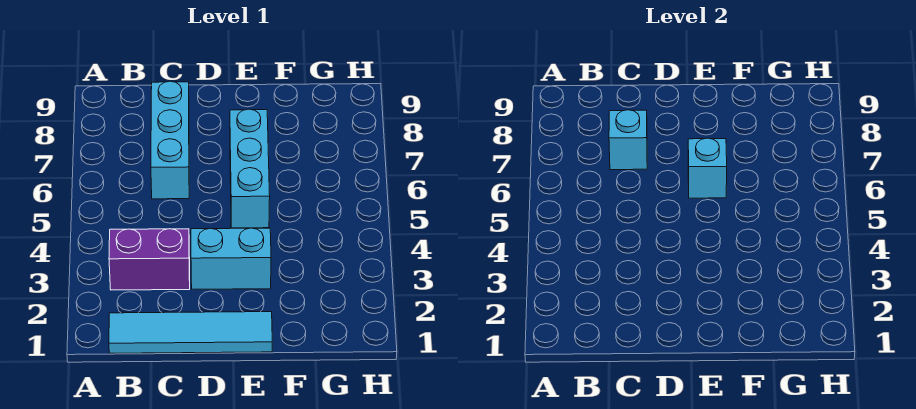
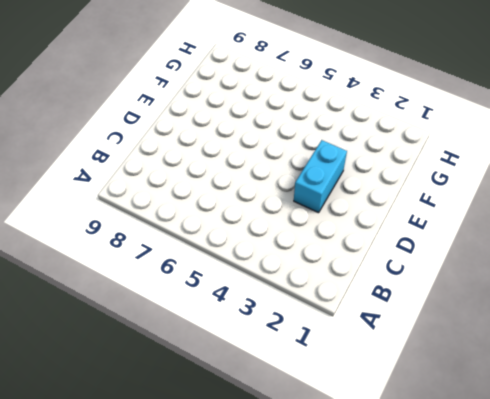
none -> cyan 1x4 tile [109,312,272,353]
none -> purple 1x2 brick [109,229,190,290]

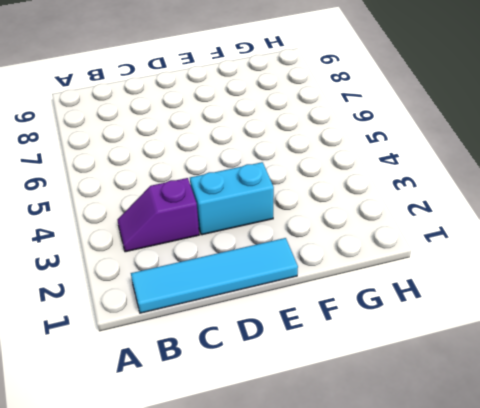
purple 1x2 slope [117,178,199,252] -> purple 1x2 brick [109,229,190,290]
none -> cyan 1x3 brick [151,81,189,199]
none -> cyan 1x3 brick [230,109,270,228]

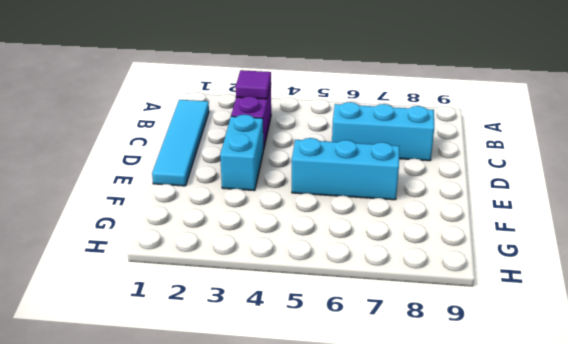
purple 1x1 tile [236,70,271,99] -> none
none -> cyan 1x1 brick [609,110,647,170]
none -> cyan 1x1 brick [688,138,727,198]

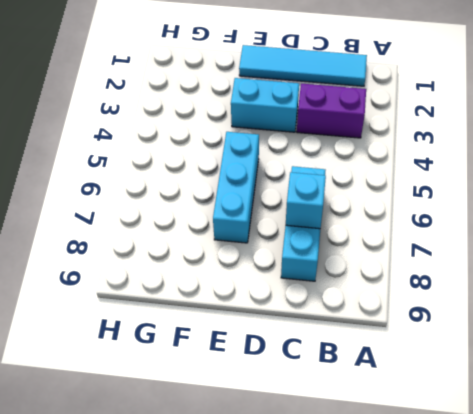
none -> cyan 1x1 brick [688,138,727,198]

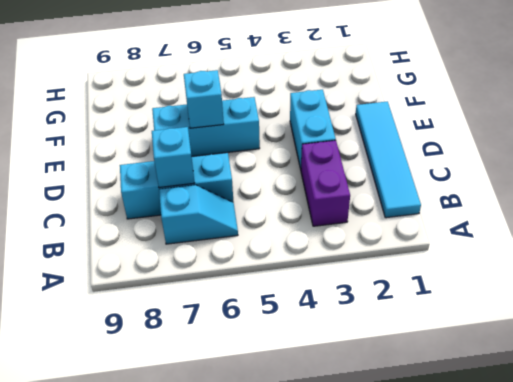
cyan 1x2 slope [159,185,238,244] -> none

